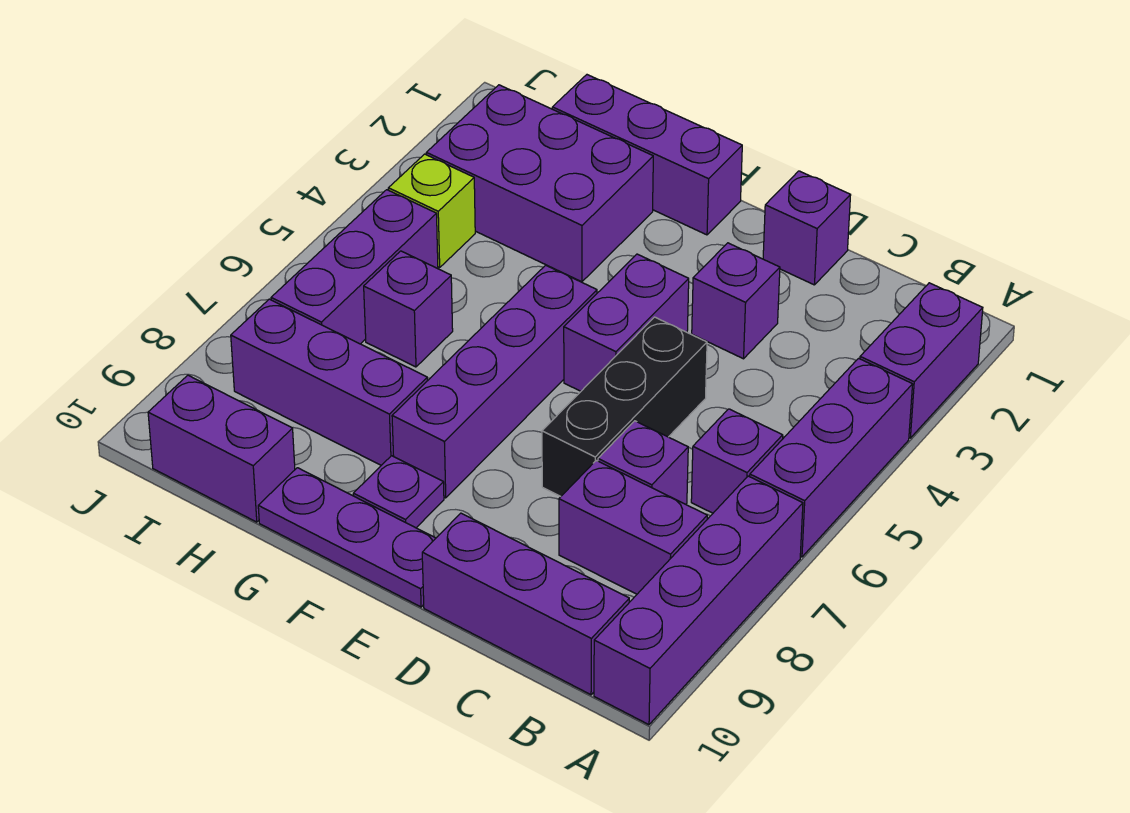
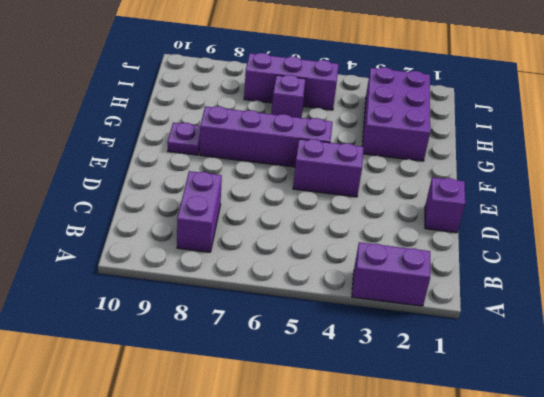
none -> purple 1x3 brick [750,358,913,557]
none -> purple 1x4 brick [594,476,803,725]
none -> purple 1x1 brick [691,409,783,513]

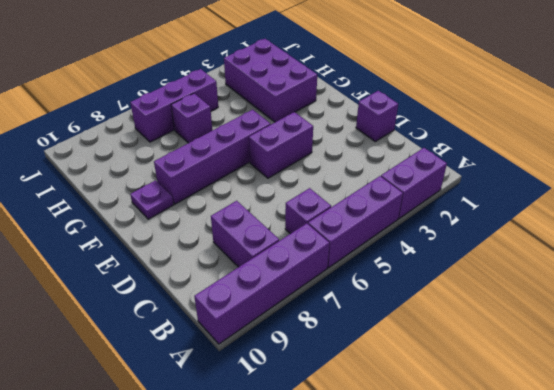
none -> purple 1x3 brick [422,513,629,695]
none -> purple 1x1 brick [598,421,688,504]
none -> purple 1x1 brick [692,243,780,359]

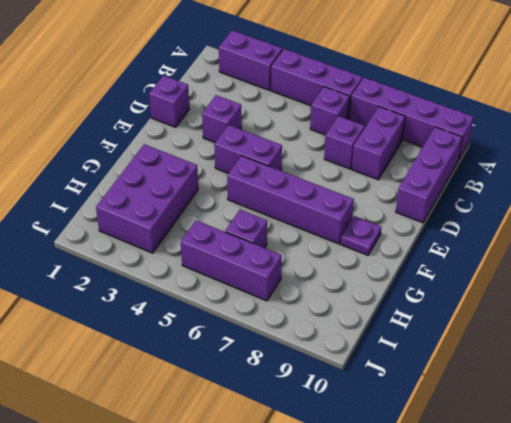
none -> black 1x3 brick [542,317,707,496]
none -> purple 1x3 plate [258,468,436,607]
none -> purple 1x3 brick [552,75,742,235]

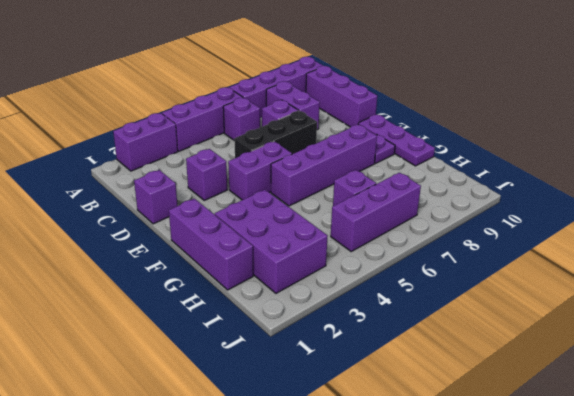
none -> purple 1x3 brick [231,299,427,465]
none -> purple 1x2 brick [148,375,295,522]
none -> lime 1x1 brick [388,154,475,268]

